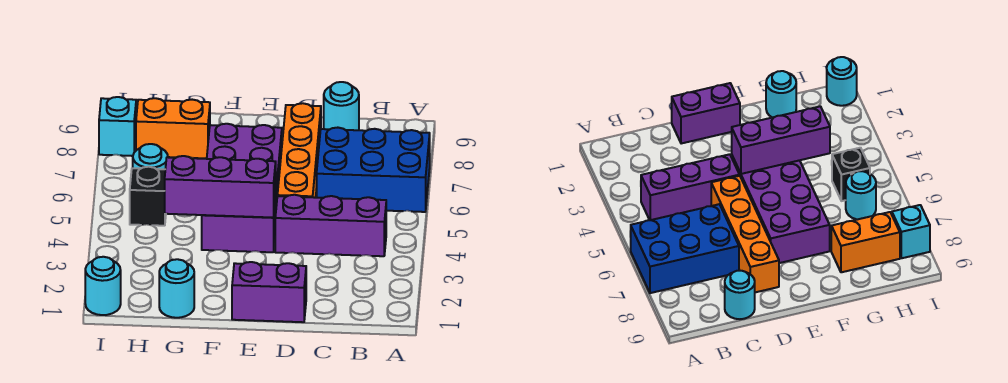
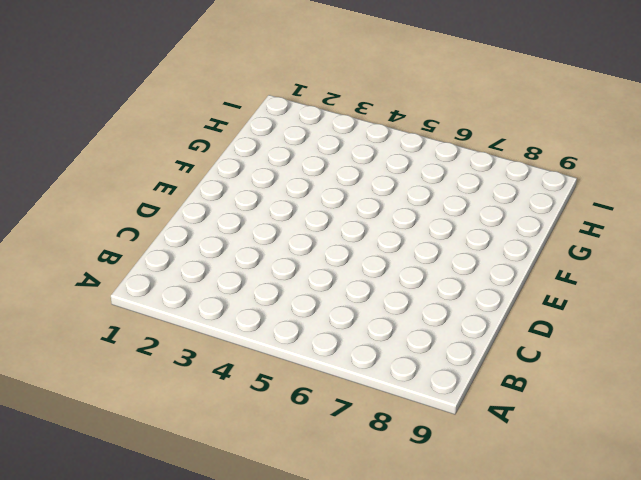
none -> blue 2x3 brick [317,128,430,212]
none -> purple 1x3 brick [275,195,386,256]
none -> cyan 1x1 round brick [324,82,359,130]

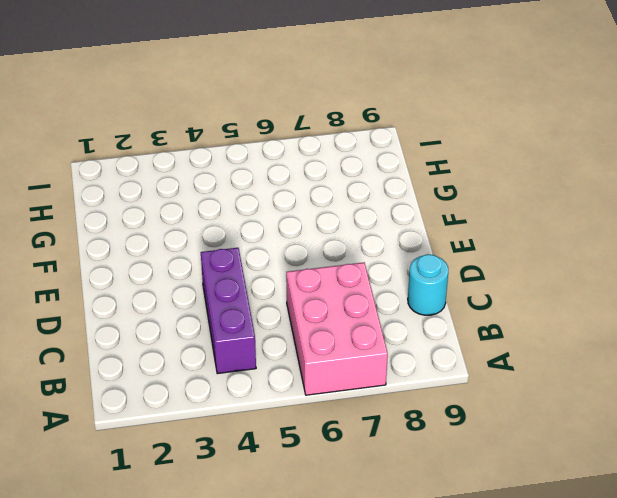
pink 2x3 brick [286,262,388,395] -> blue 2x3 brick [317,128,430,212]
none -> purple 1x2 brick [232,262,306,322]
none -> orange 1x4 brick [277,103,321,198]
none -> purple 2x4 brick [202,124,282,252]

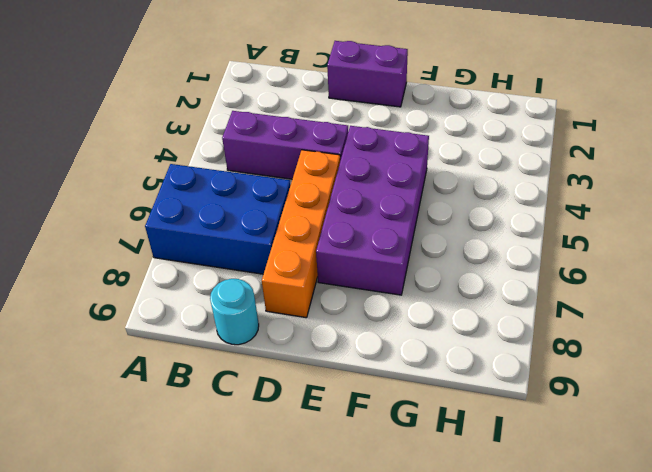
none -> cyan 1x1 round brick [159,259,194,318]
none -> orange 1x2 brick [136,98,210,158]
none -> black 1x1 brick [130,167,166,226]

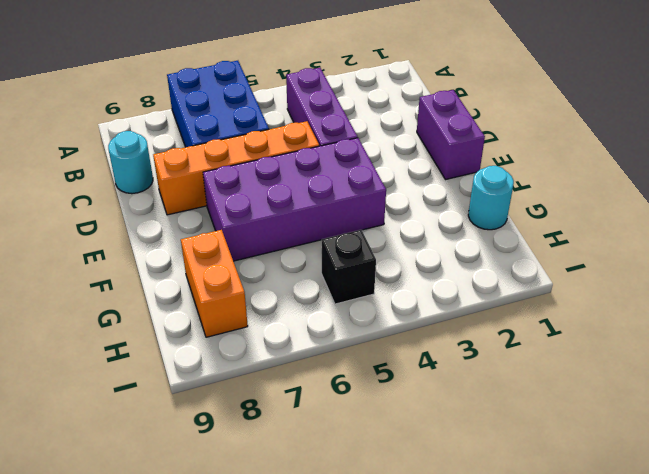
none -> cyan 1x1 round brick [133,144,168,169]
none -> cyan 1x1 round brick [85,257,121,315]
none -> cyan 1x1 brick [99,97,136,156]

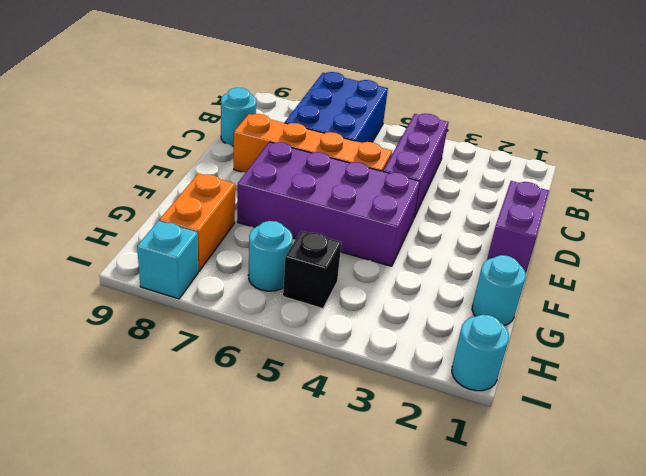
none -> purple 1x3 brick [165,156,276,218]

